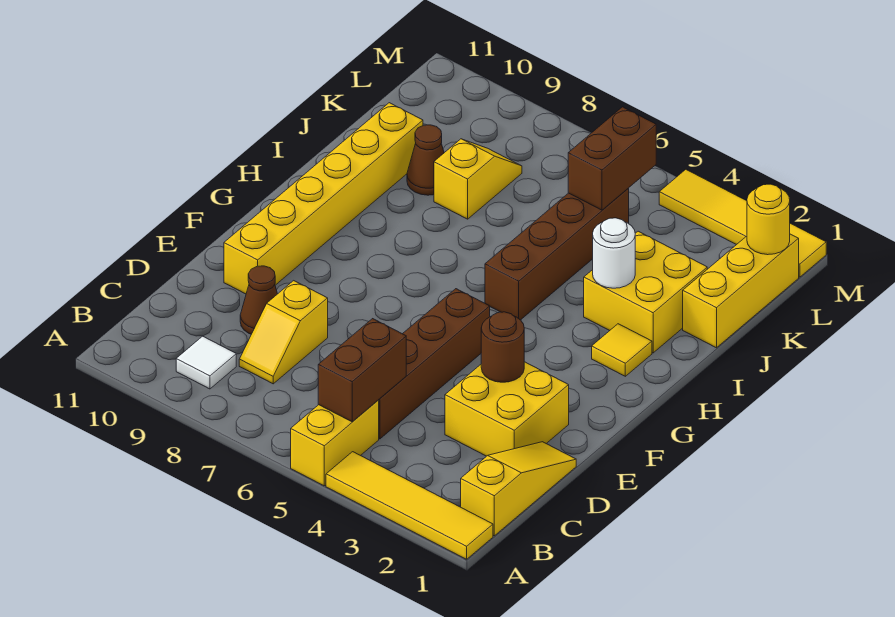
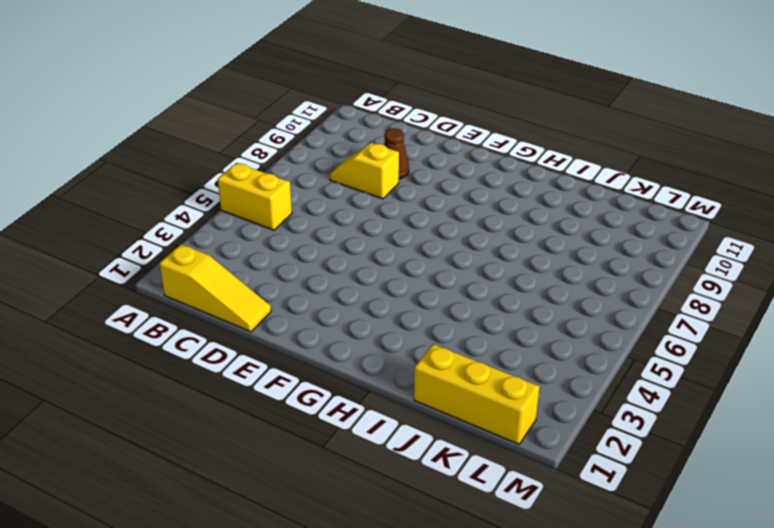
none -> yellow 1x4 tile [326,452,493,559]
none -> white 1x1 tile [176,336,236,389]
none -> brown 1x4 brick [379,289,490,439]

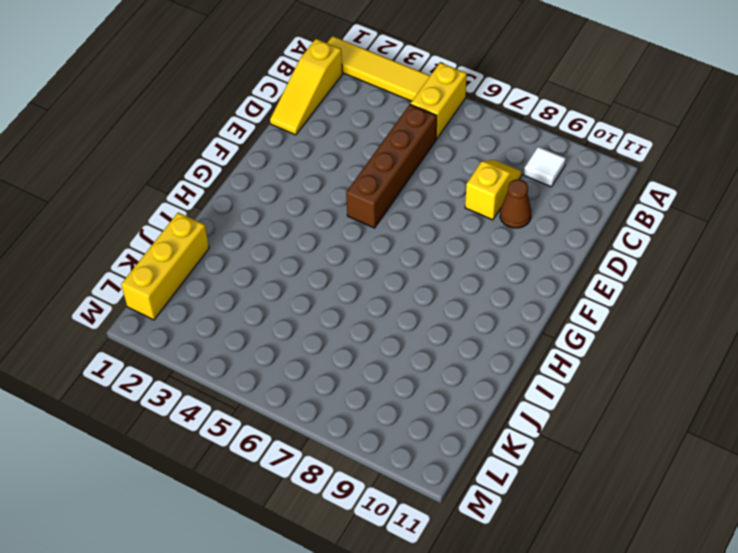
none -> yellow 2x2 brick [445,362,569,456]
none -> yellow 1x6 brick [224,103,423,294]
none -> yellow 1x1 tile [592,324,652,376]

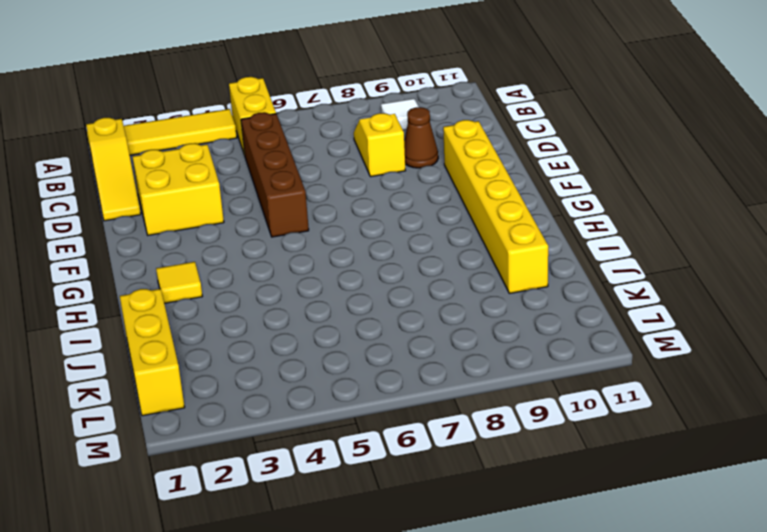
none -> brown 1x4 brick [485,189,629,320]
none -> yellow 2x2 brick [584,231,707,353]
none -> yellow 1x2 slope [434,139,522,219]

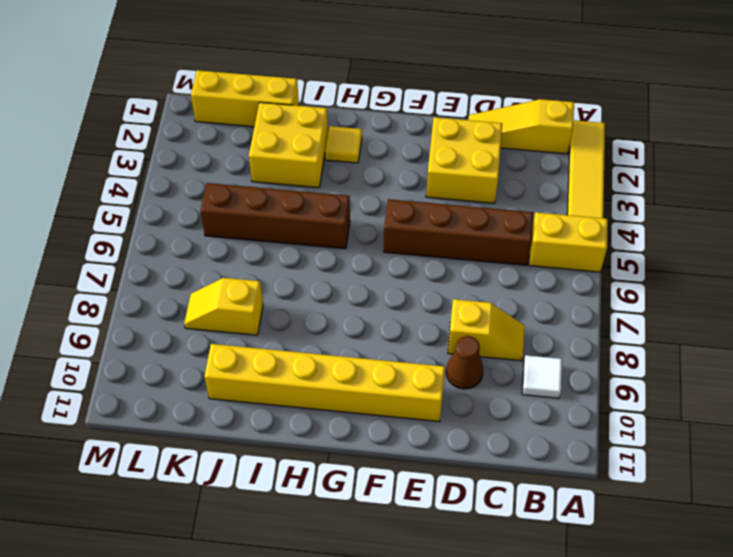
none -> brown 1x1 cone [407,125,444,195]
none -> yellow 1x4 tile [659,170,826,277]
none -> brown 1x2 brick [318,319,406,422]

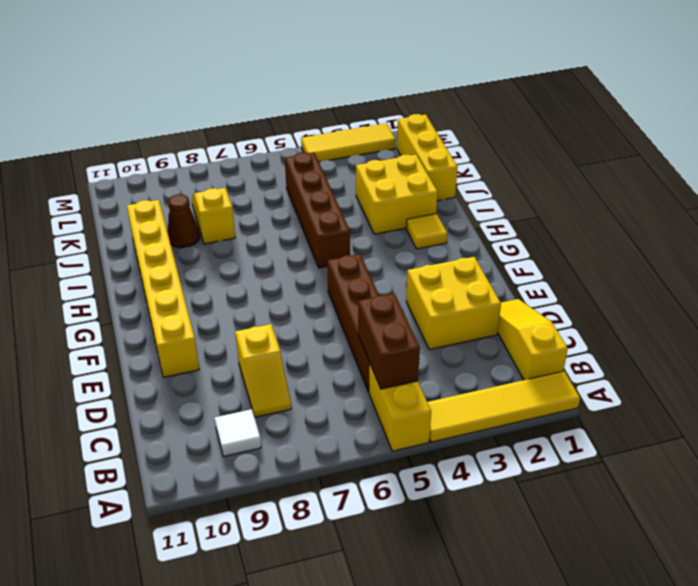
yellow 1x3 tile [301,123,395,162] -> yellow 1x4 tile [659,170,826,277]
none -> brown 1x1 cone [240,266,277,334]
none -> brown 1x1 round brick [481,312,524,382]
none -> white 1x1 round brick [593,218,635,288]

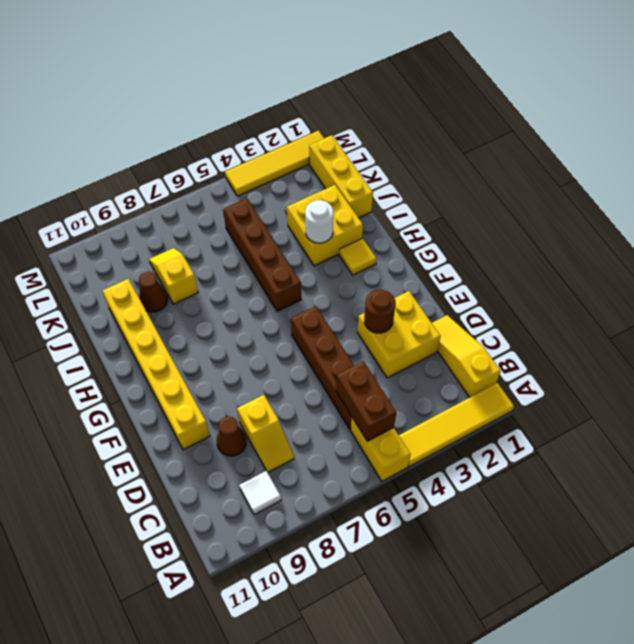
none -> brown 1x2 brick [568,107,656,210]
none -> yellow 1x1 round brick [747,184,790,255]

